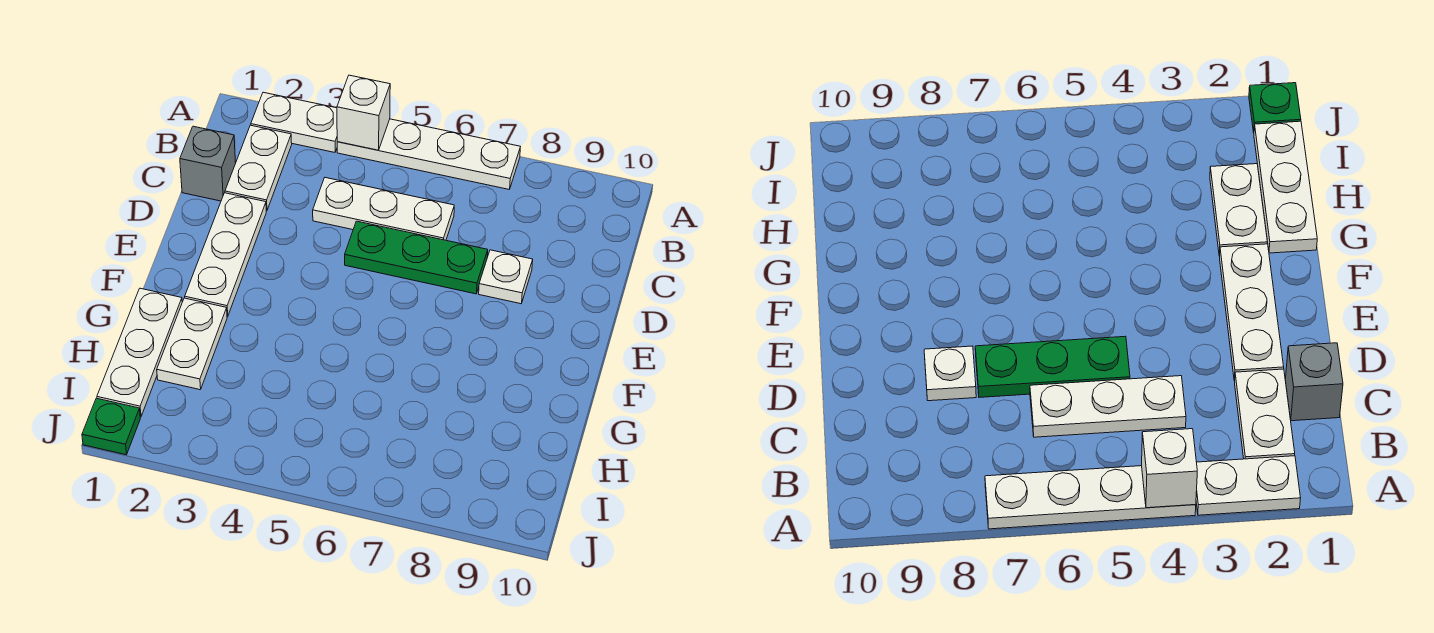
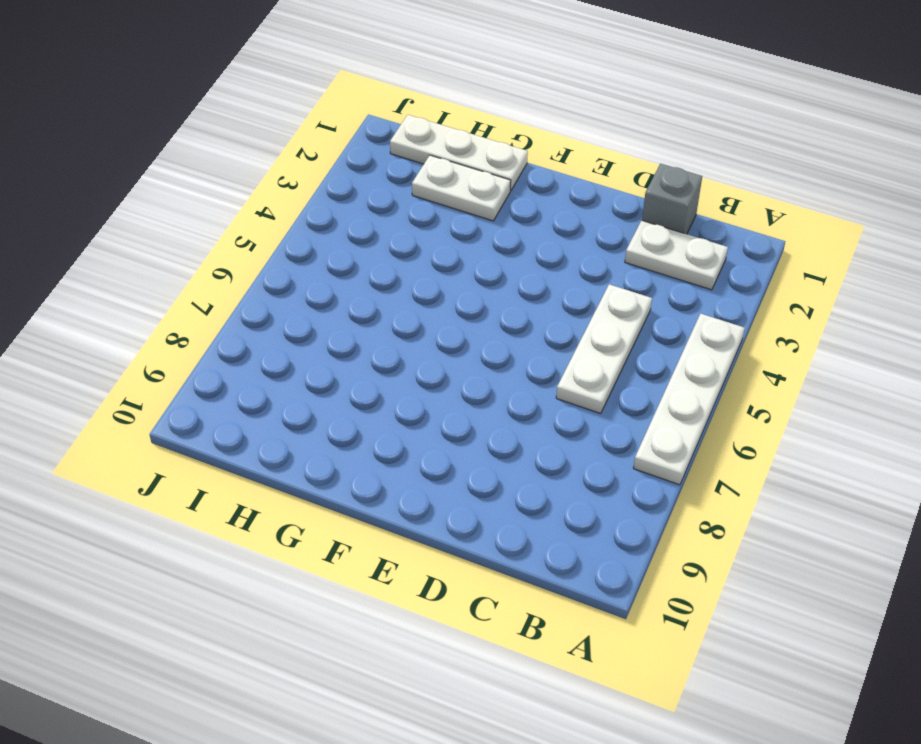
none -> white 1x2 plate [251,92,337,152]
none -> white 1x3 plate [185,193,266,316]
none -> green 1x3 plate [345,221,488,294]

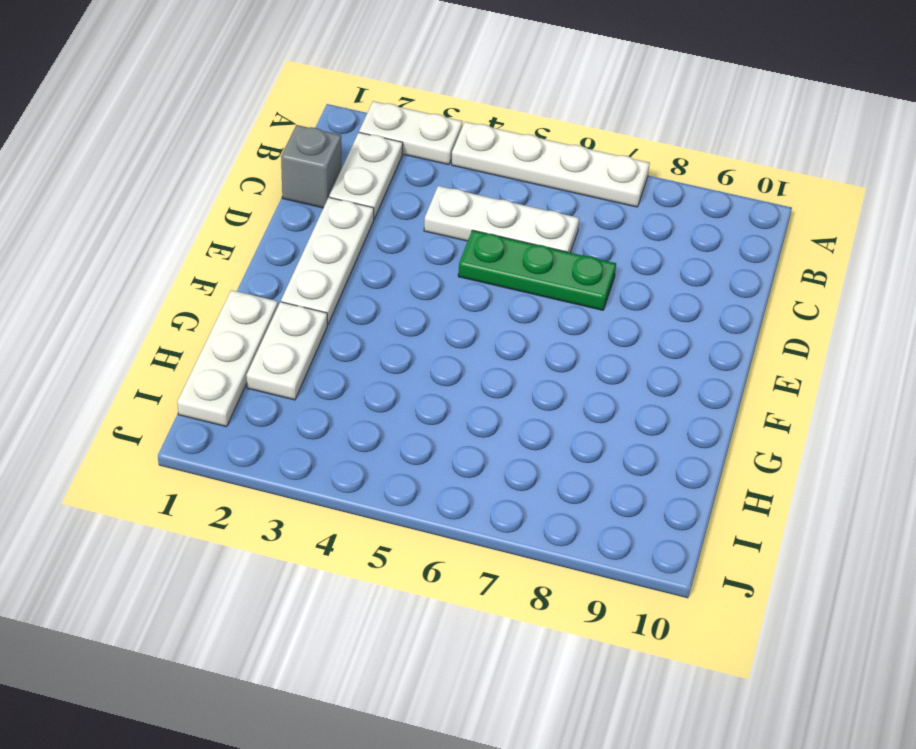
none -> white 1x1 plate [479,250,533,304]
none -> green 1x1 plate [82,398,140,455]
none -> white 1x1 brick [337,75,390,150]

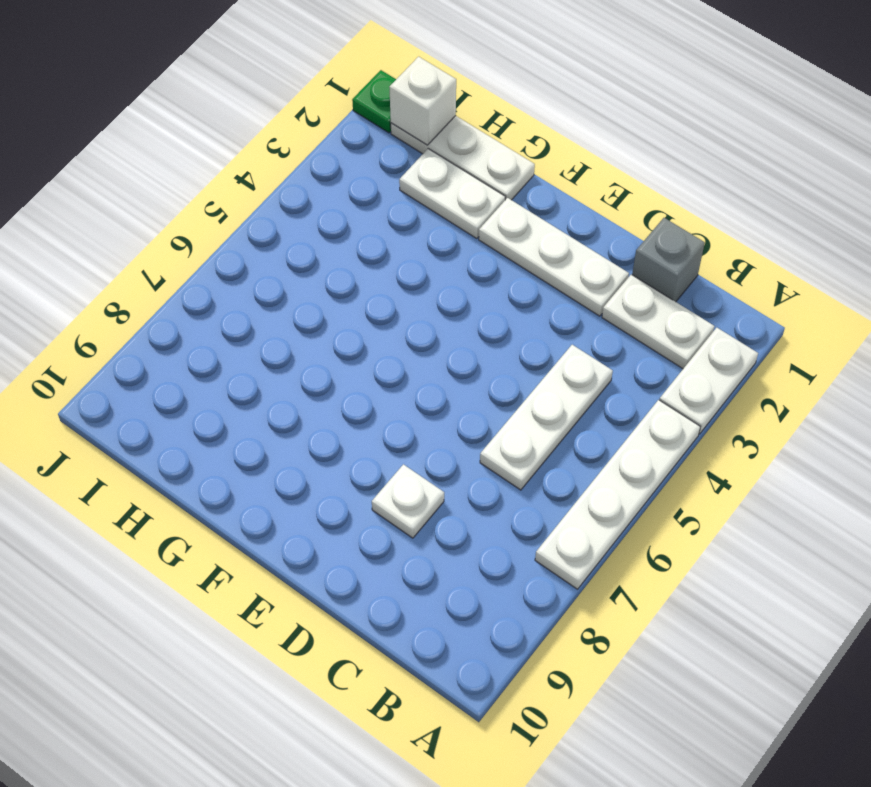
white 1x1 brick [389,57,456,145] -> white 1x1 brick moved to [337,75,390,150]
none -> green 1x3 plate [345,221,488,294]

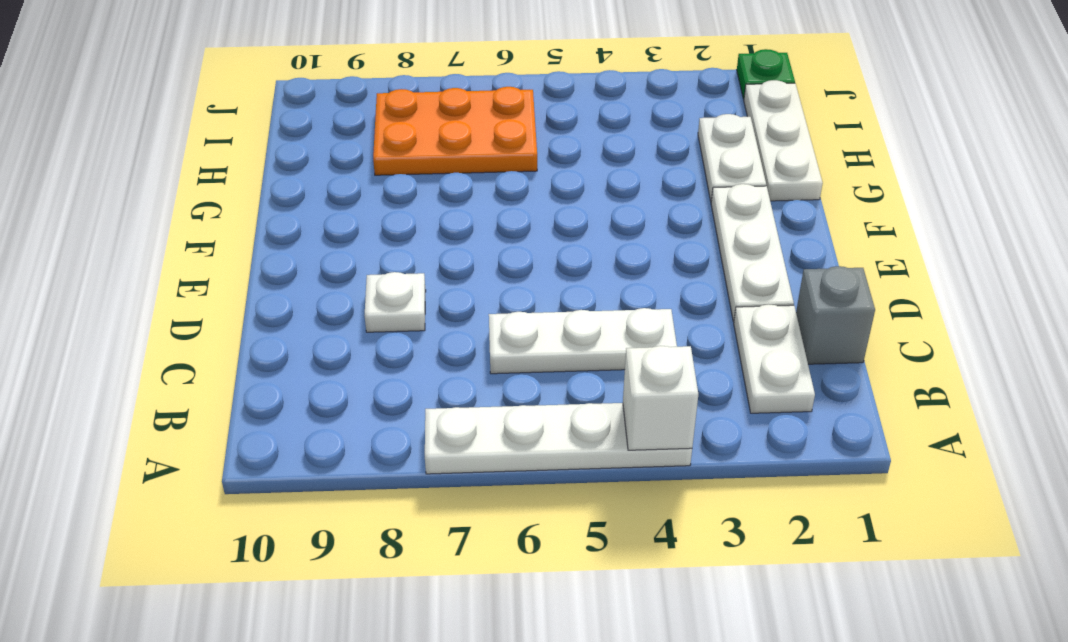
orange 2x3 plate [373,87,537,175] -> none
none -> white 1x2 plate [251,92,337,152]
none -> green 1x3 plate [345,221,488,294]

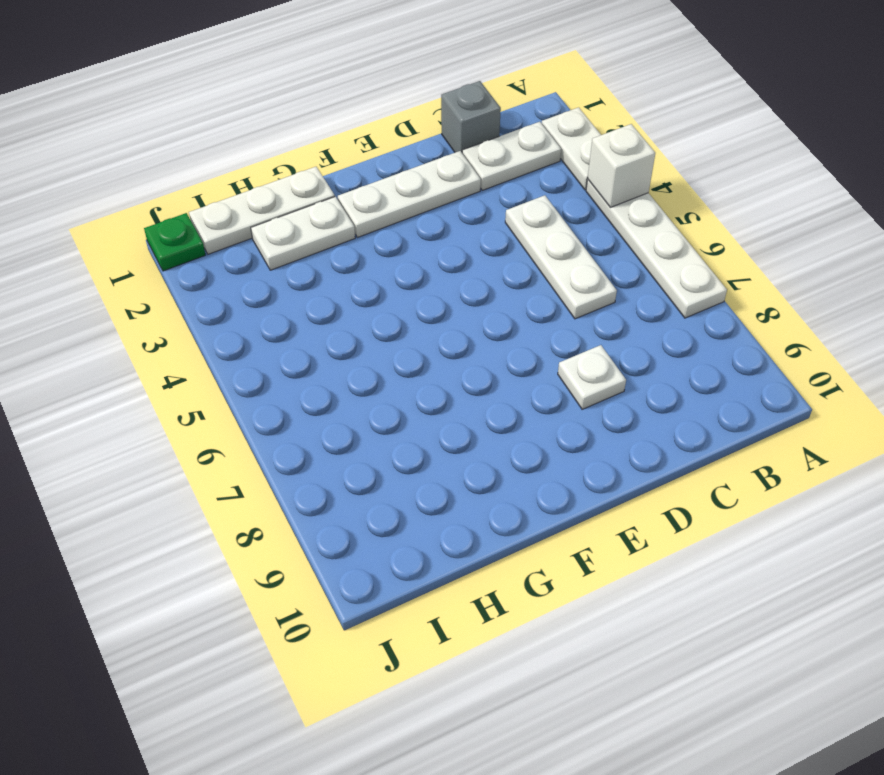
none -> green 1x3 plate [345,221,488,294]

